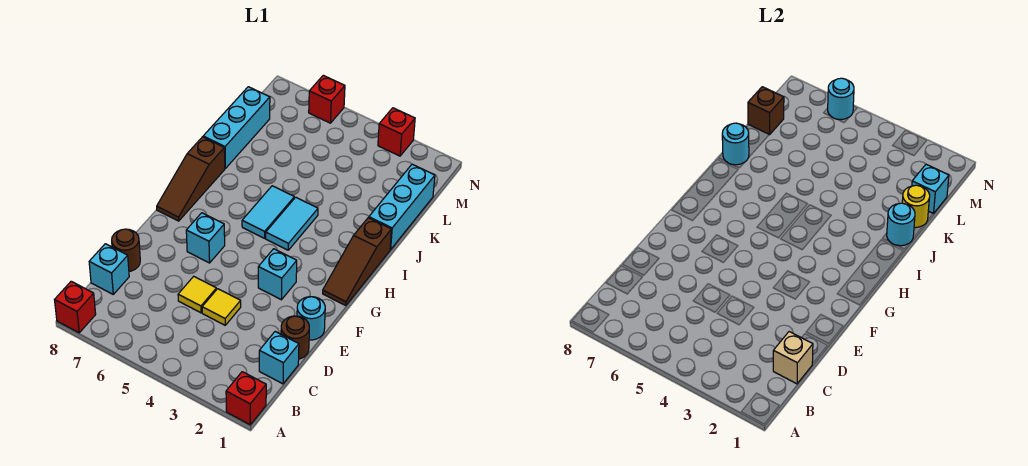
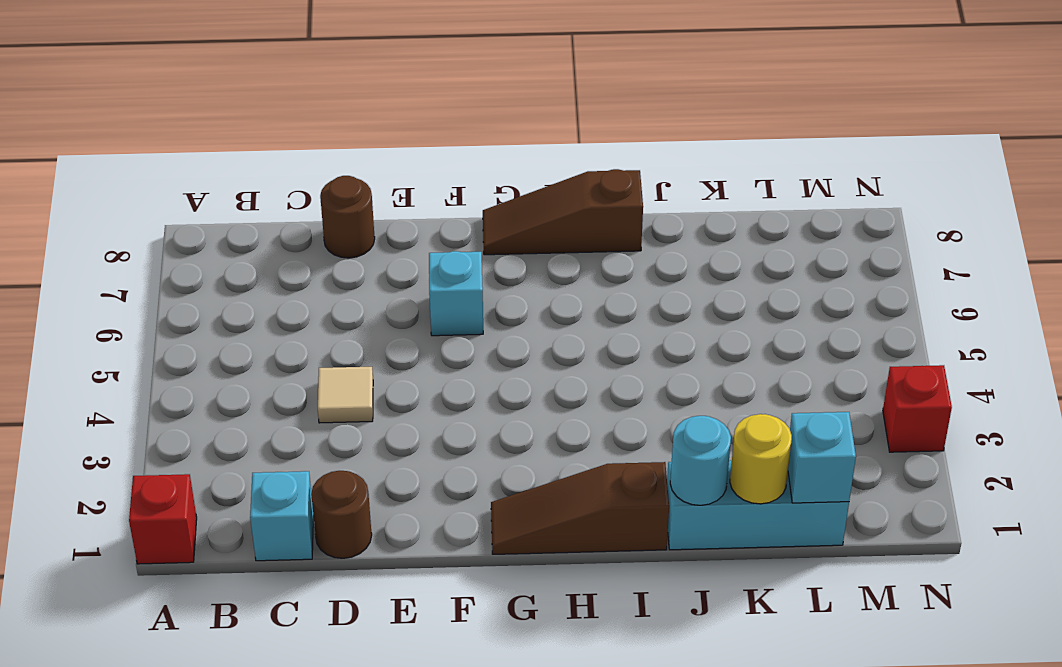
tan 1x1 tile [318,367,373,423] -> yellow 1x1 tile [202,289,241,325]
none -> red 1x1 brick [55,281,96,333]
none -> cyan 1x1 brick [89,244,129,294]
none -> yellow 1x1 tile [178,276,217,313]

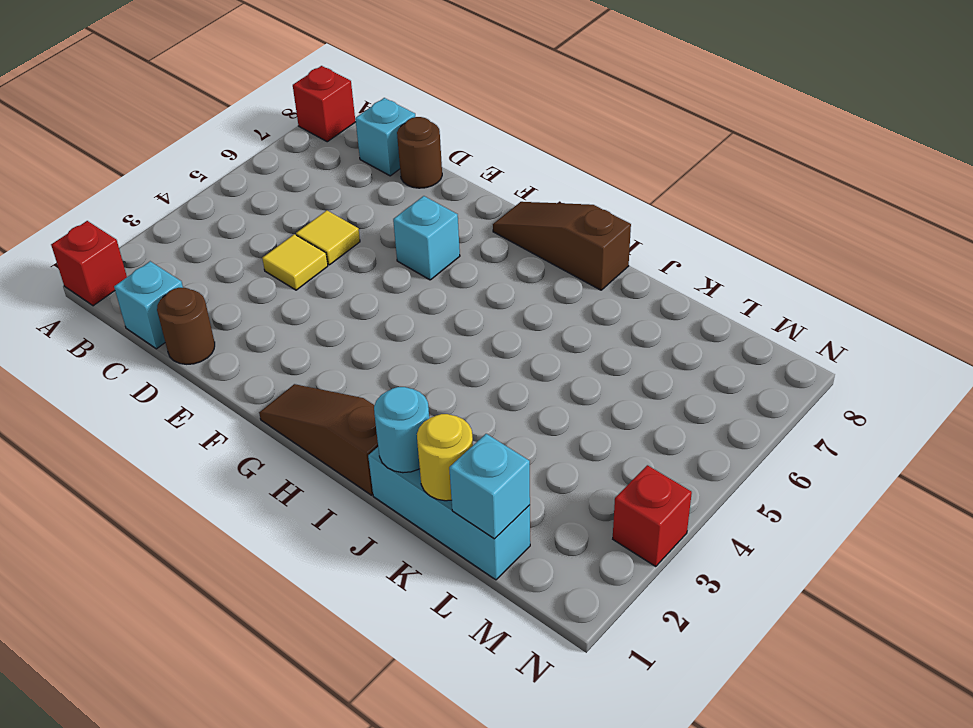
none -> cyan 1x1 round brick [297,297,325,340]
none -> cyan 1x1 brick [258,249,297,300]
none -> cyan 1x2 tile [266,197,318,250]

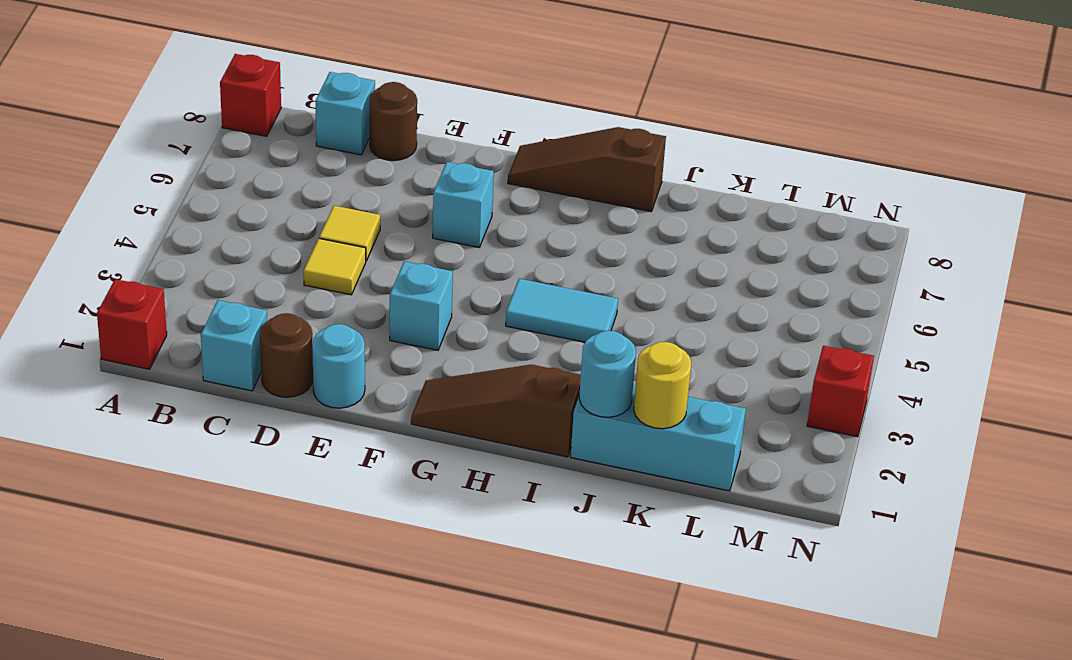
none -> cyan 1x2 tile [242,186,294,238]
none -> cyan 1x3 brick [203,87,270,168]
none -> red 1x1 brick [309,75,345,123]

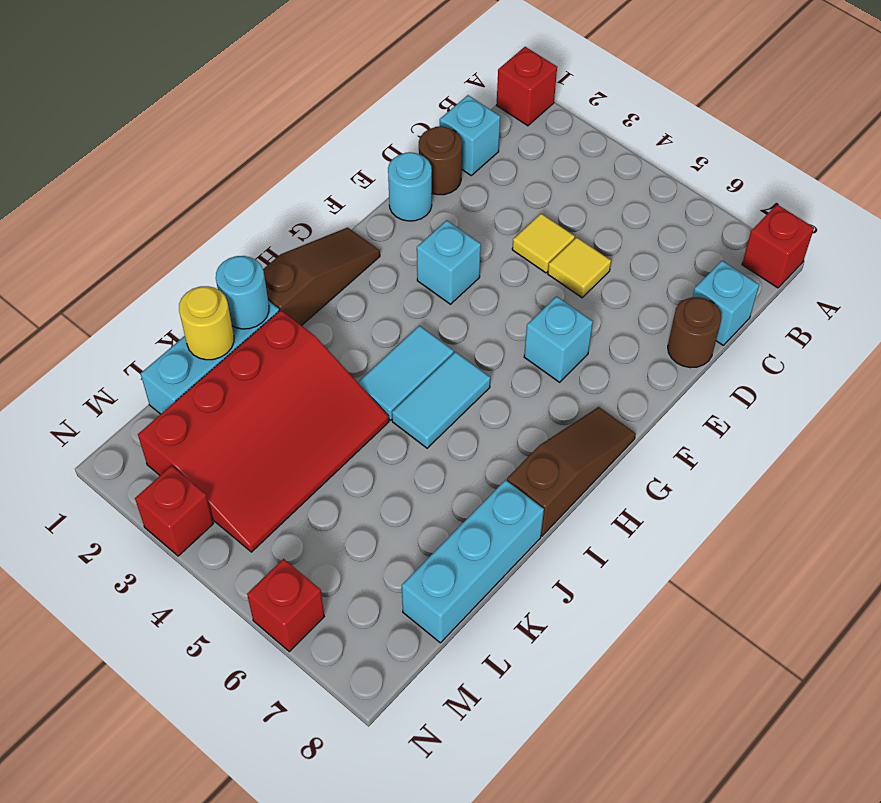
red 3x4 slope [138,310,389,552] -> none
none -> tan 1x1 brick [773,332,813,384]
none -> cyan 1x1 round brick [722,123,749,165]
none -> cyan 1x1 brick [912,164,949,214]

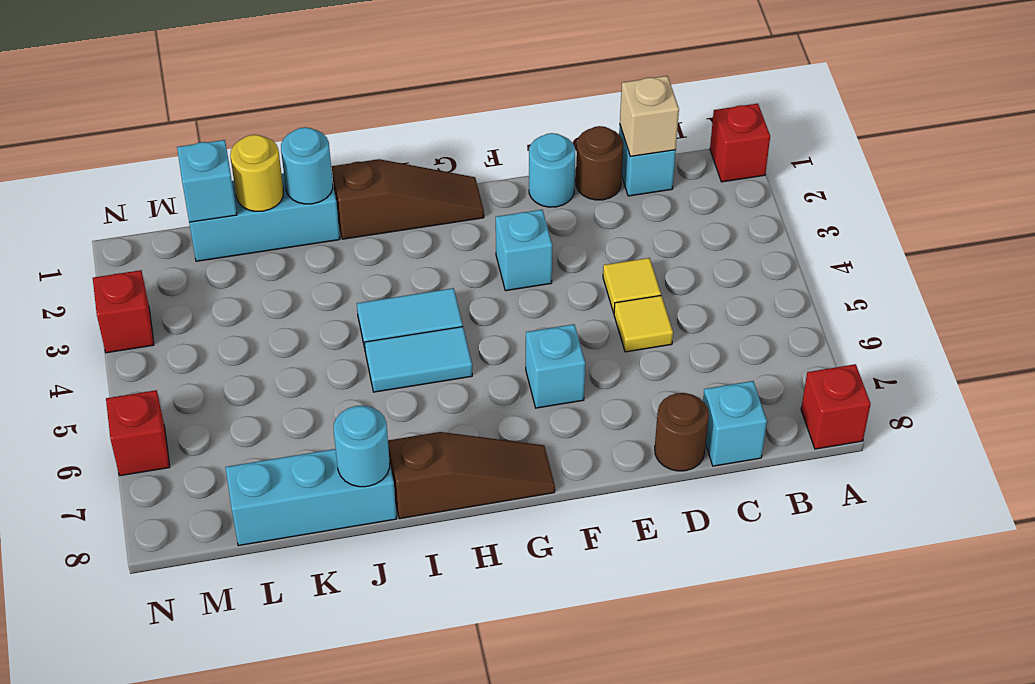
none -> brown 1x1 brick [748,87,784,135]
none -> cyan 1x1 round brick [828,78,854,120]

